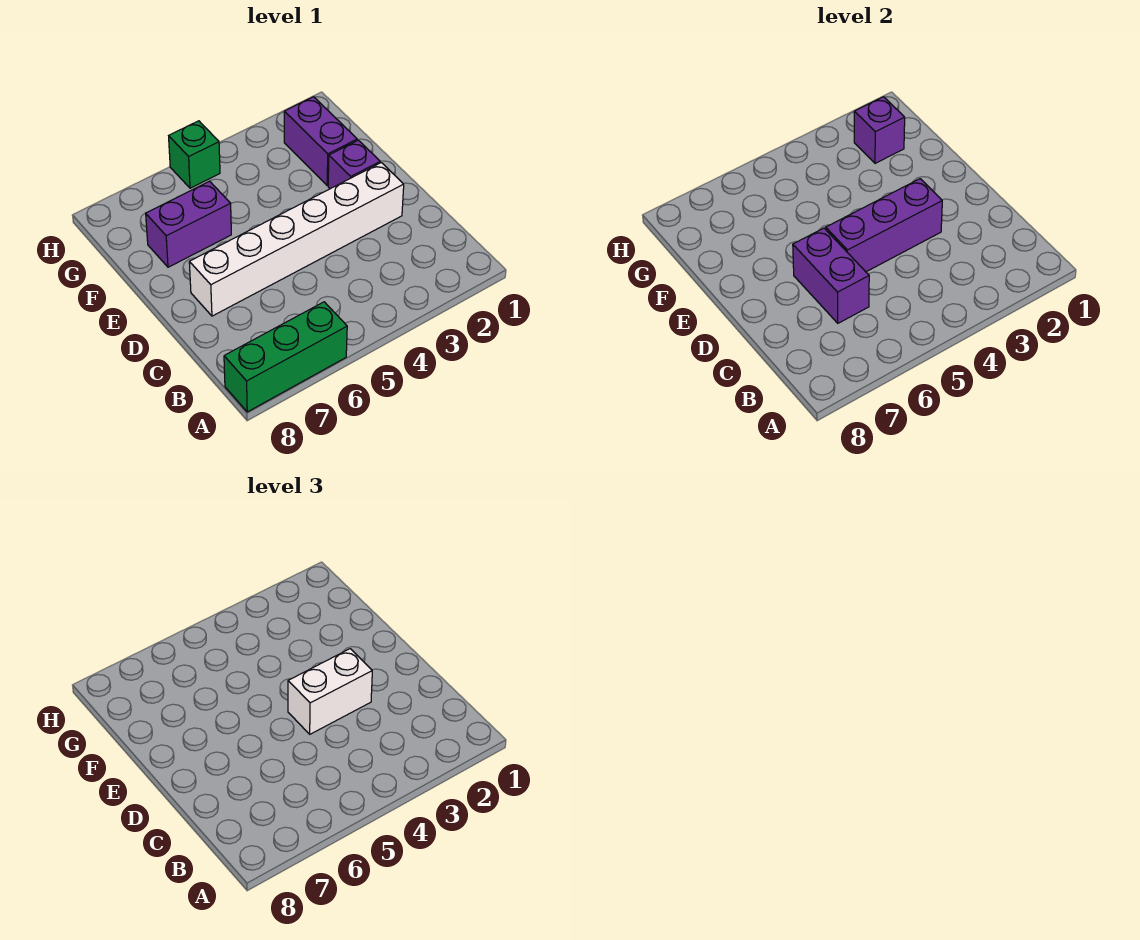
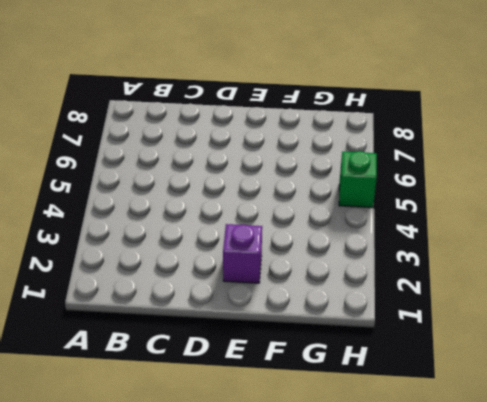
none -> green 1x3 brick [224,302,347,412]
none -> white 1x6 brick [189,163,404,316]

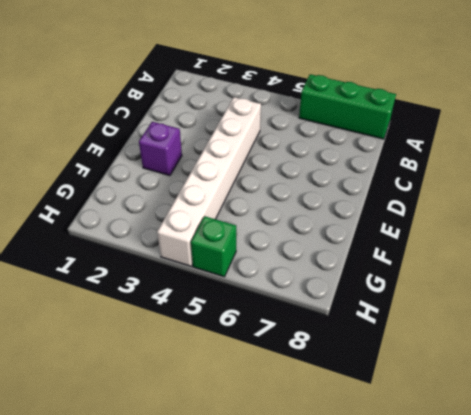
white 1x6 brick [157,97,261,266] -> white 1x6 brick turned to [189,163,404,316]
none -> purple 1x2 brick [284,97,357,186]
none -> purple 1x2 brick [146,181,231,267]

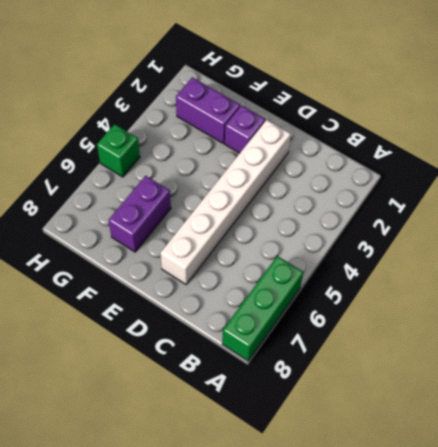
none -> purple 1x2 brick [793,228,869,323]
none -> purple 1x3 brick [826,179,942,272]

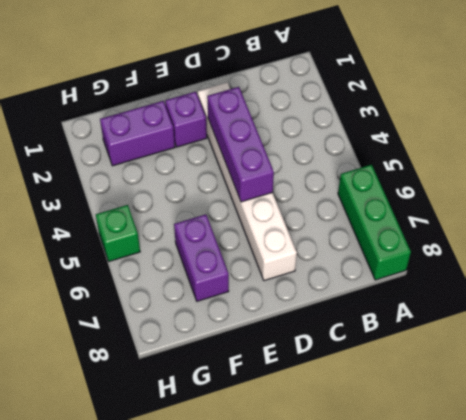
none -> purple 1x2 brick [793,228,869,323]
none -> purple 1x1 brick [854,97,905,163]

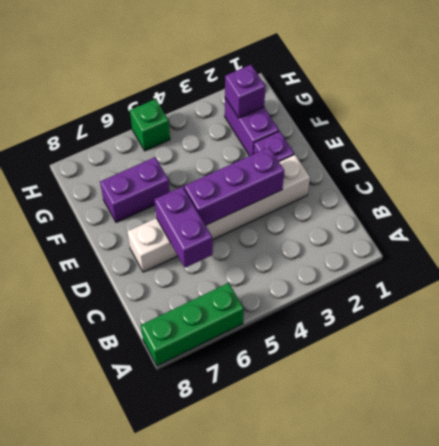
none -> white 1x2 brick [288,649,372,734]

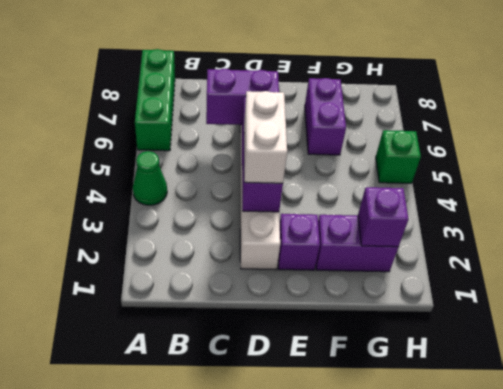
green 1x1 cone [133,151,167,205] -> none

